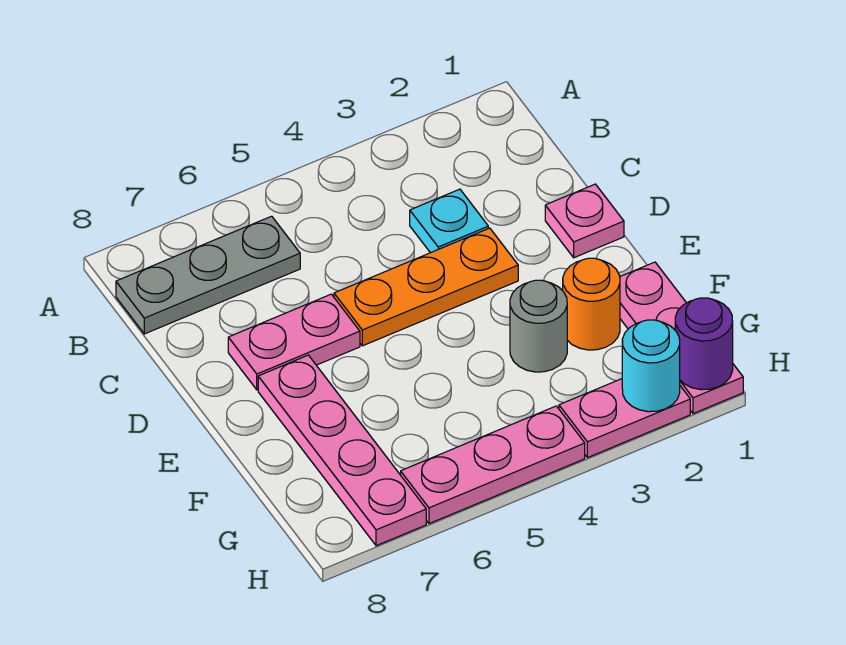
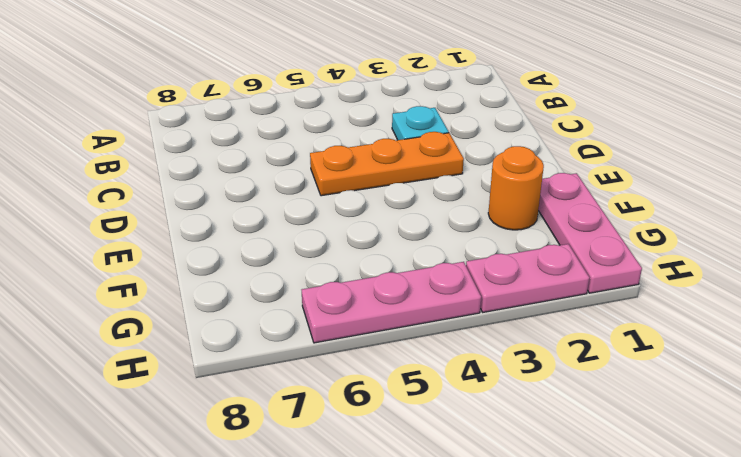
none -> grey 1x3 plate [116,216,300,334]
none -> pink 1x1 plate [545,184,624,258]
none -> pink 1x2 plate [228,294,360,390]

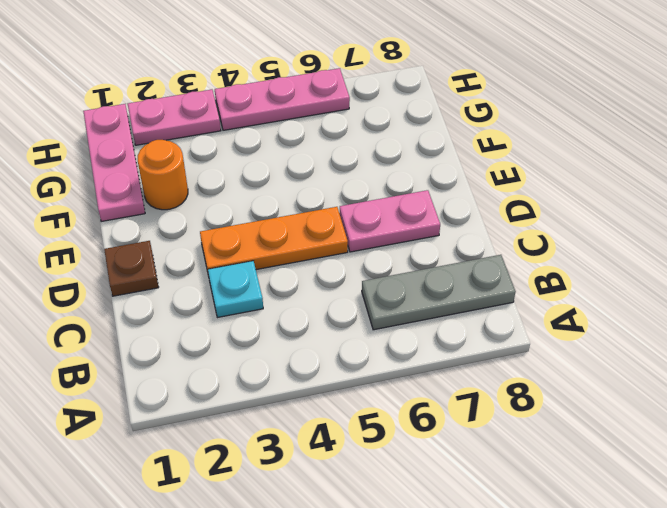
brown 1x1 plate [104,241,159,296] -> pink 1x1 plate [545,184,624,258]
none -> pink 1x4 plate [258,355,426,546]
none -> grey 1x1 round brick [510,280,567,372]
none -> purple 1x1 round brick [675,298,733,390]

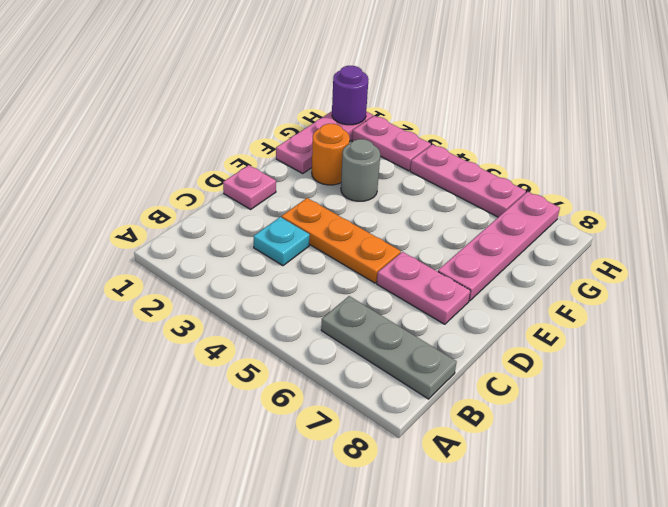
none -> cyan 1x1 round brick [622,320,680,412]

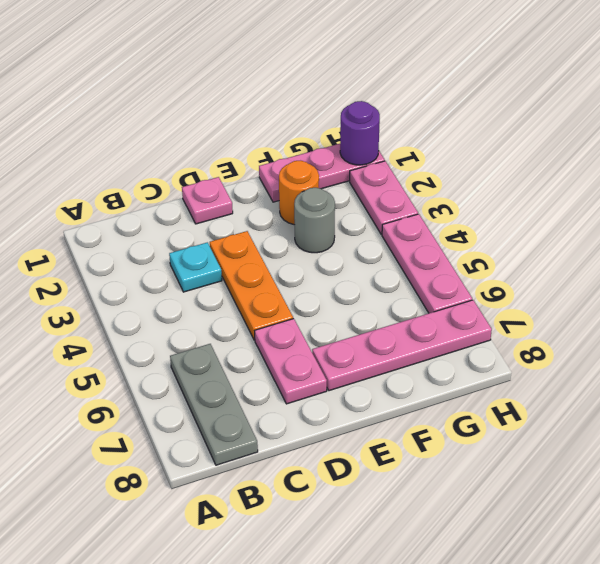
none -> cyan 1x1 round brick [622,320,680,412]

